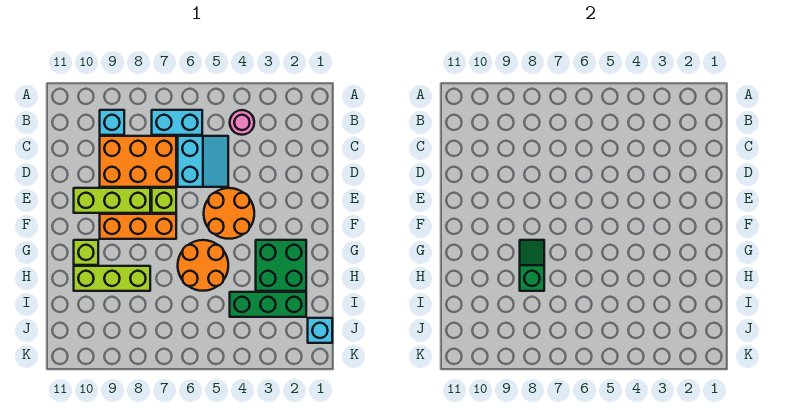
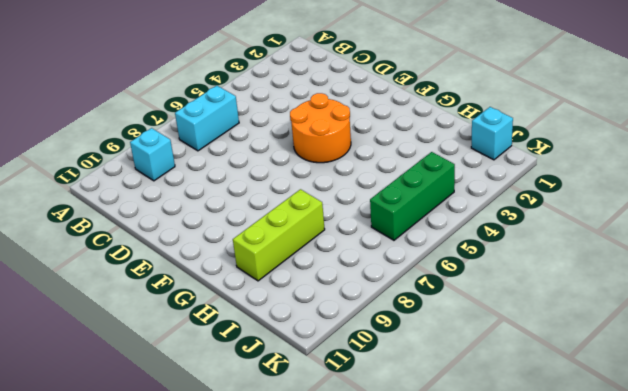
green 1x3 brick [370,152,455,240] -> green 1x3 brick moved to [230,292,306,317]
none -> pink 1x1 round brick [230,110,254,135]
none -> cyan 2x2 slope [178,136,228,187]
none -> orange 2x3 brick [100,136,176,187]

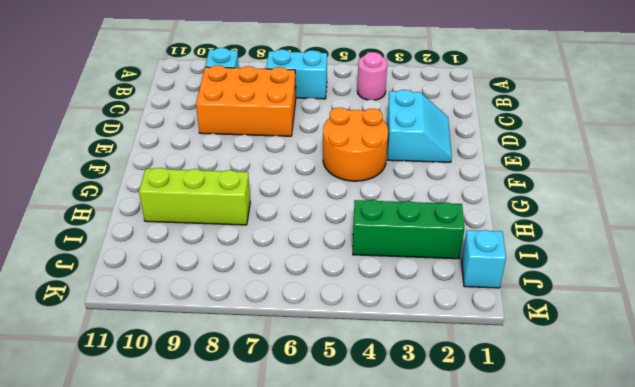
cyan 2x2 slope [387,90,452,162] -> cyan 2x2 slope moved to [178,136,228,187]
none -> lime 1x1 brick [152,188,176,213]
none -> lime 1x3 brick [74,188,150,213]
none -> orange 1x3 brick [100,214,176,239]

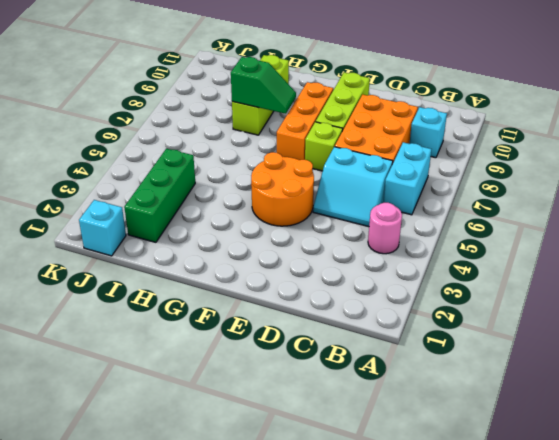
none -> green 2x2 brick [256,240,306,291]
none -> orange 2x2 round brick [178,240,228,291]
none -> lime 1x1 brick [74,240,98,265]

